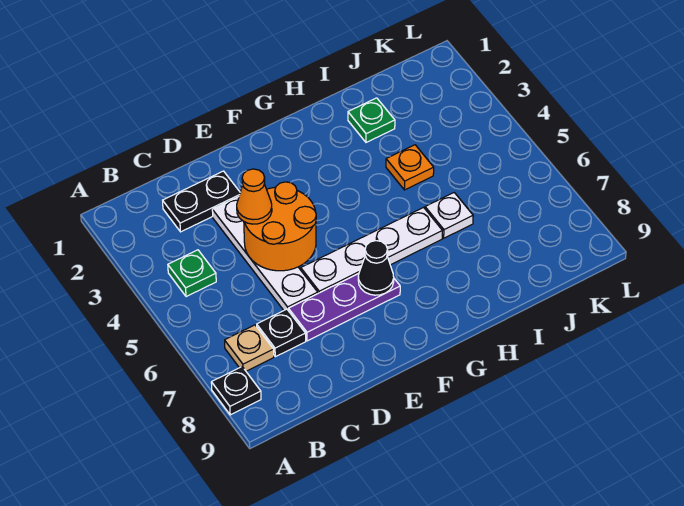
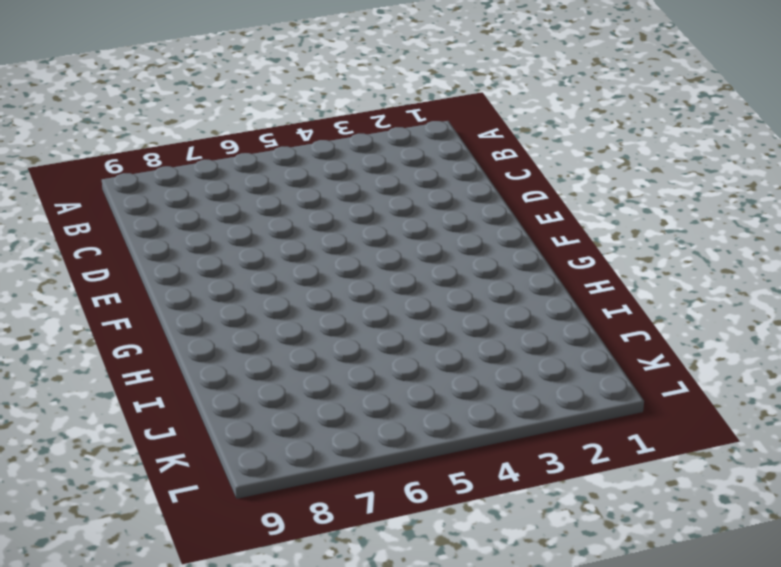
none -> black 1x1 plate [211,367,261,415]
none -> green 1x1 plate [168,250,216,297]
none -> tan 1x1 plate [225,325,274,371]

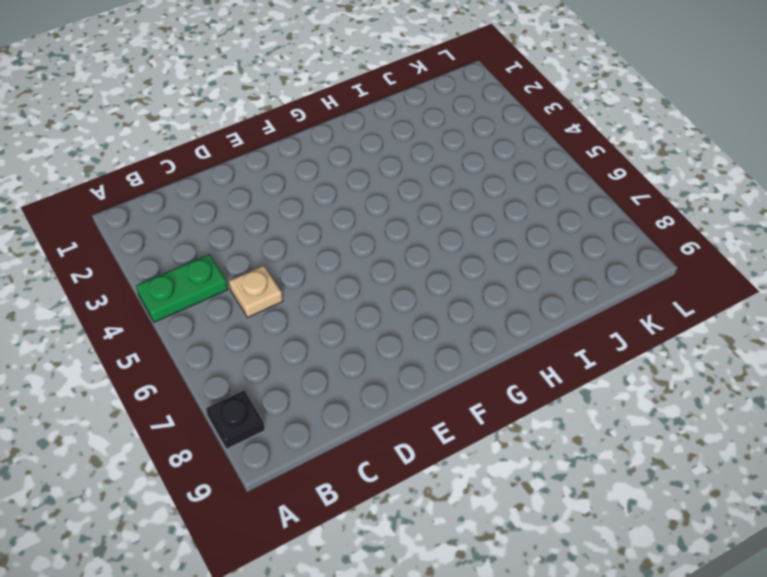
green 1x2 plate [136,254,228,322] -> green 1x1 plate [168,250,216,297]
tan 1x1 plate [229,266,283,317] -> tan 1x1 plate moved to [225,325,274,371]
none -> black 1x2 plate [163,171,240,232]
none -> black 1x1 plate [257,309,306,357]
none -> white 1x4 plate [212,197,318,311]

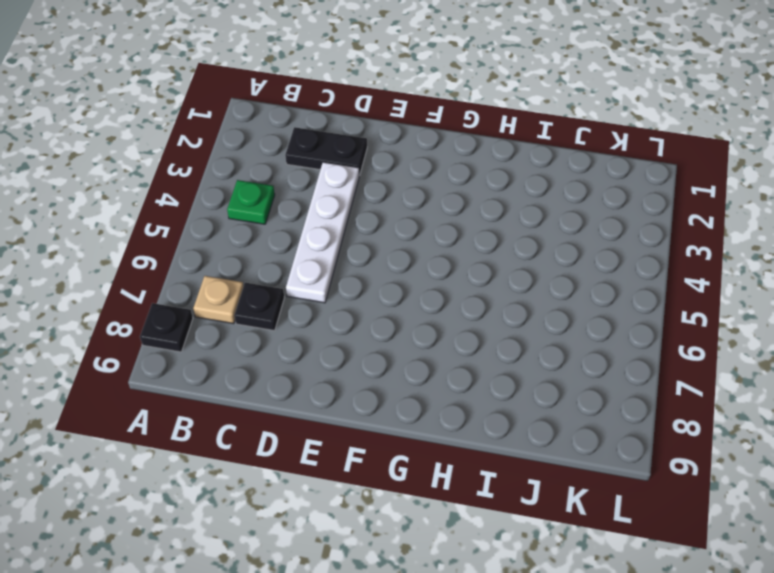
none -> purple 1x3 plate [289,274,400,341]
none -> white 1x4 plate [301,207,442,293]
none -> green 1x1 plate [348,98,395,142]

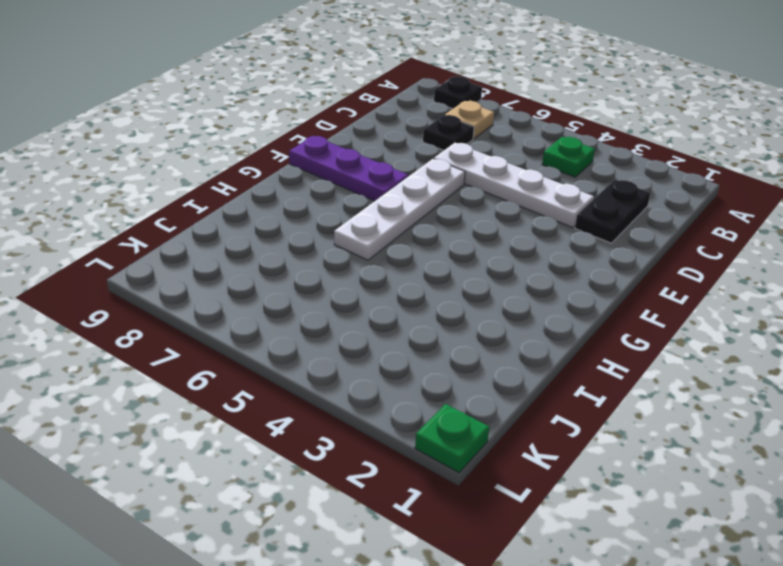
purple 1x3 plate [289,136,408,201] -> purple 1x3 plate turned to [289,274,400,341]
green 1x1 plate [415,404,489,473] -> green 1x1 plate moved to [348,98,395,142]
none -> orange 1x1 plate [386,145,434,190]
none -> white 1x1 plate [425,193,473,238]
none -> orange 2x2 round brick [244,182,316,271]

